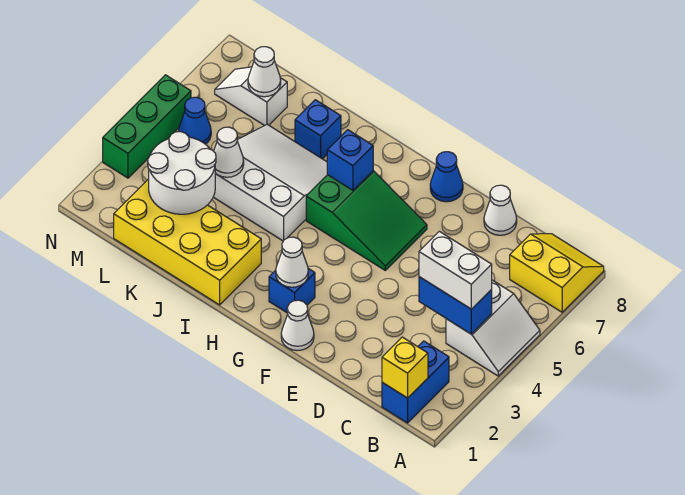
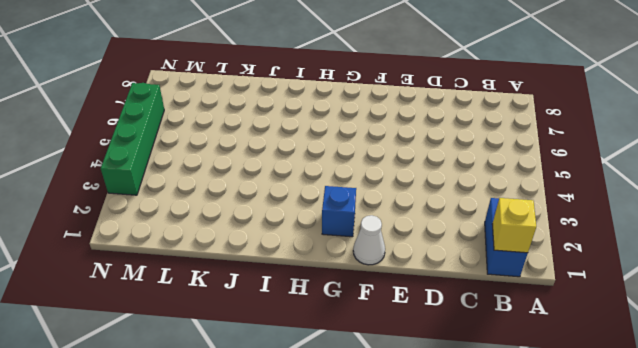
green 1x4 brick [101,83,164,195] -> green 1x3 brick [103,75,191,178]
none -> white 2x2 slope [446,280,540,376]
none -> yellow 2x2 slope [510,234,604,312]
none -> white 1x1 cone [484,185,517,235]

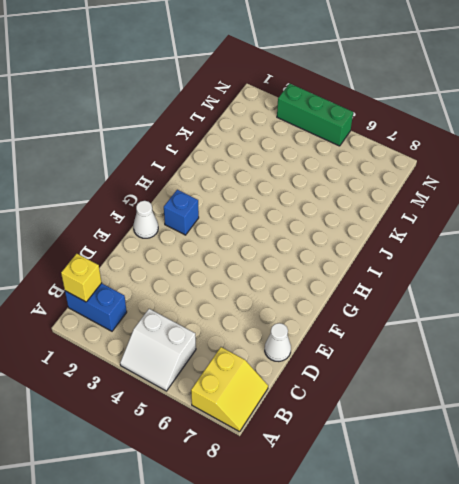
none -> green 2x3 slope [306,171,427,270]
none -> blue 1x1 cone [430,152,463,202]
none -> yellow 2x4 brick [114,179,261,305]

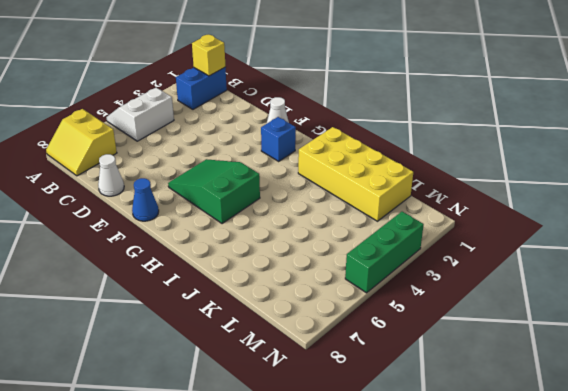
none -> white 3x3 slope [213,124,327,241]
none -> blue 1x1 brick [295,100,341,159]
none -> white 1x2 slope [215,67,287,126]

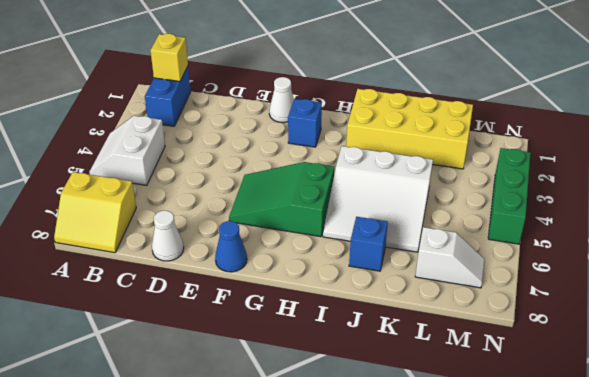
none -> blue 1x1 cone [179,97,211,144]
none -> blue 1x2 brick [419,277,492,334]
none -> white 1x1 cone [276,237,308,287]

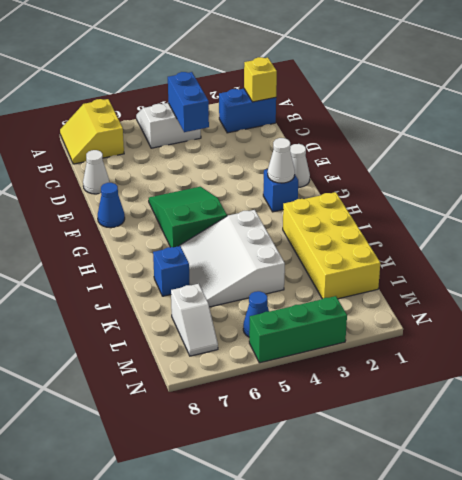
none -> blue 1x1 brick [327,130,373,190]
none -> white 2x2 round brick [148,132,216,214]
none -> white 1x1 cone [214,127,244,177]

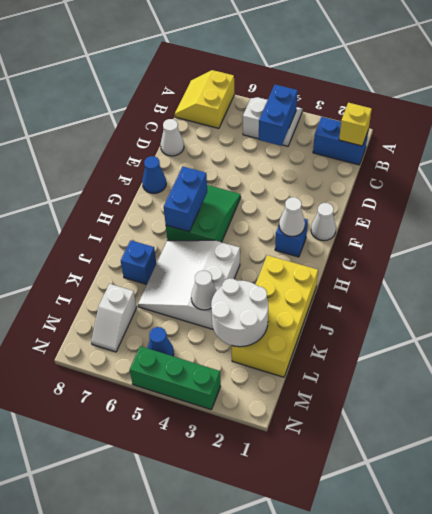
blue 1x2 brick [164,167,207,232] -> blue 1x1 brick [327,130,373,190]
none -> white 1x1 cone [248,47,281,97]
none -> white 1x2 brick [419,231,492,309]

